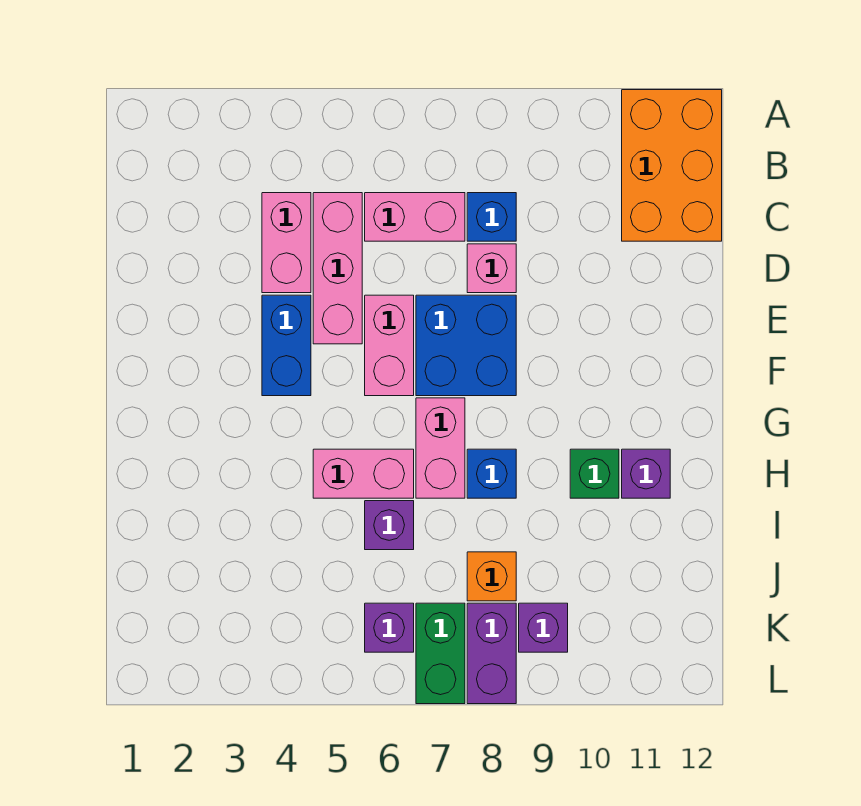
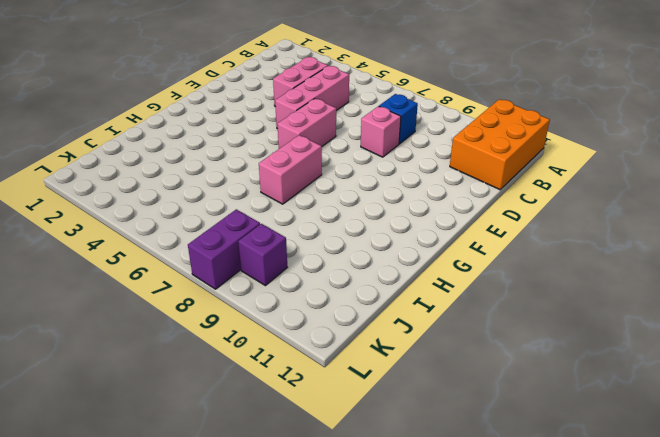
none -> pink 1x2 brick [365,193,465,241]
none -> blue 1x2 brick [262,295,311,396]
none -> blue 2x2 brick [416,295,516,396]

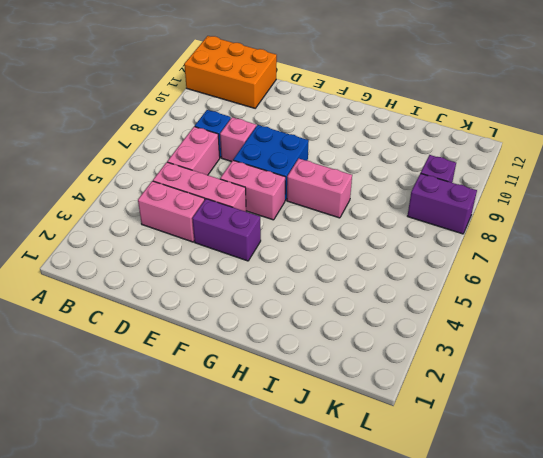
purple 1x2 brick [192,199,261,261] -> blue 1x2 brick [262,295,311,396]
none -> pink 1x2 brick [313,449,414,498]
none -> blue 1x1 brick [467,449,516,498]
none -> green 1x1 brick [570,449,619,498]

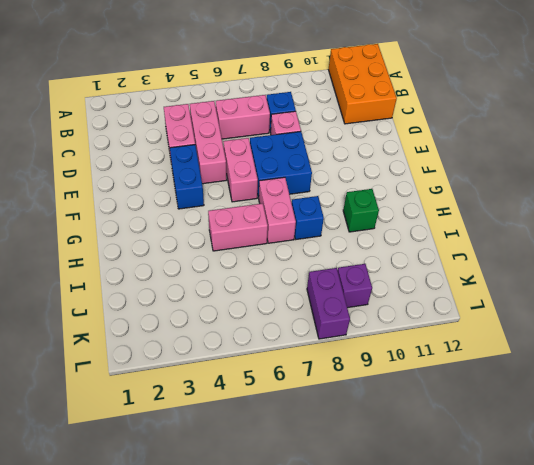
none -> purple 1x1 brick [622,449,670,498]
none -> purple 1x1 brick [365,501,414,550]
none -> orange 1x1 brick [467,552,516,601]

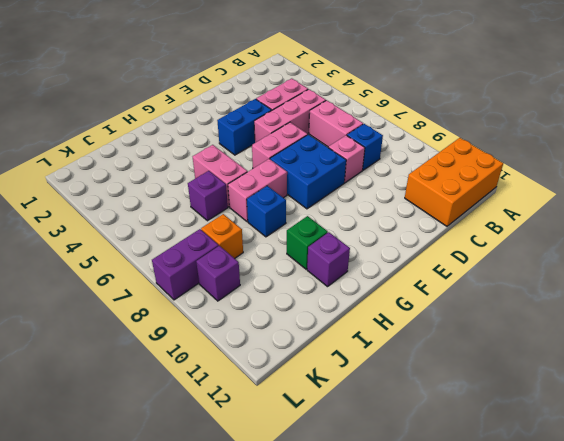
none -> purple 1x1 brick [365,603,414,652]
none -> green 1x2 brick [416,603,465,704]

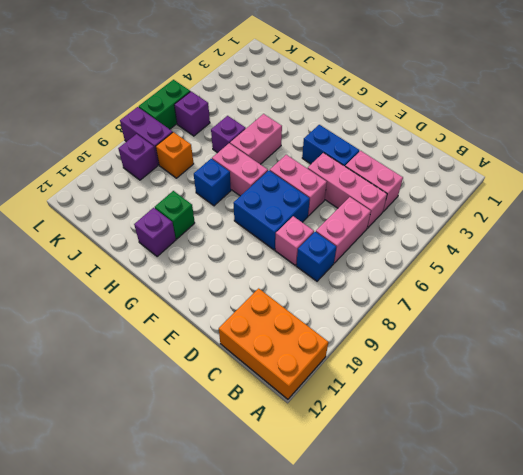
green 1x2 brick [139,80,190,129] -> green 1x2 brick turned to [416,603,465,704]

